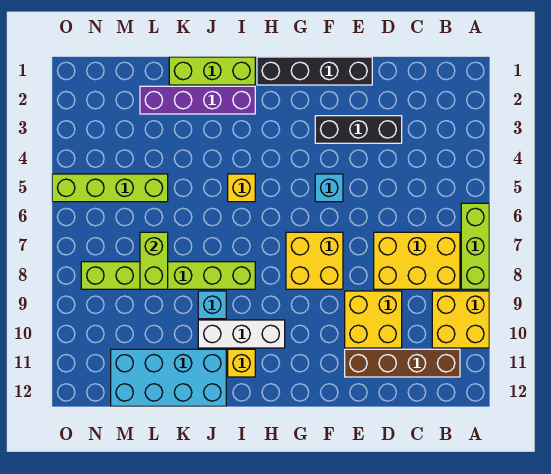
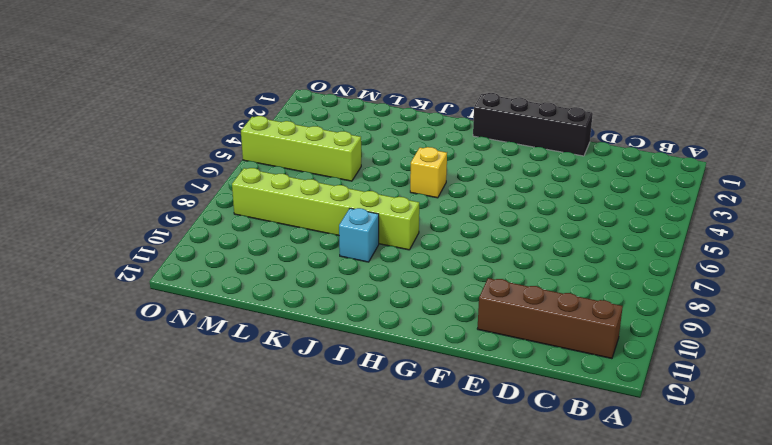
none -> lime 1x3 brick [461,203,489,289]
none -> yellow 2x2 brick [432,291,489,348]
none -> yellow 2x3 brick [374,232,460,289]

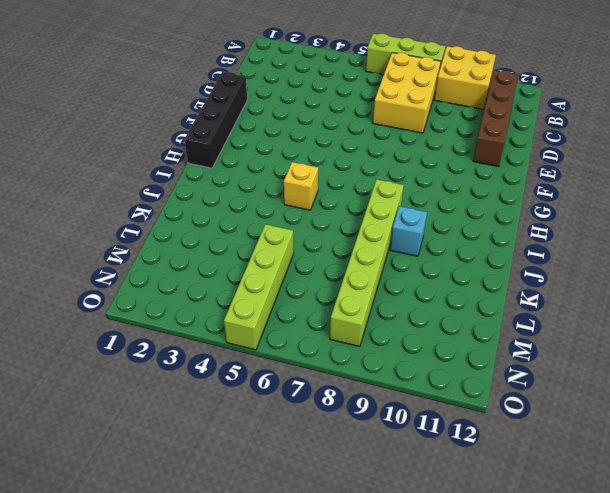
none -> black 1x3 brick [315,116,402,143]
none -> yellow 2x2 brick [345,291,402,348]
none -> cyan 1x1 brick [315,174,343,202]

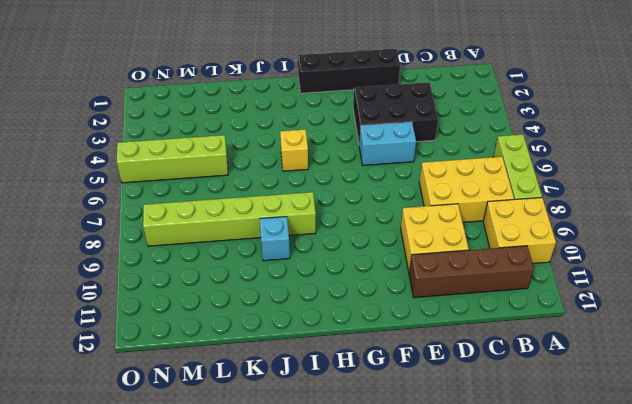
black 2x3 brick [353,82,438,142] -> black 1x3 brick [315,116,402,143]
cyan 1x2 brick [359,122,416,166] -> cyan 1x1 brick [315,174,343,202]
none -> yellow 2x2 brick [286,232,343,289]
none -> white 1x3 brick [198,320,285,348]
none -> lime 1x3 brick [169,57,255,85]

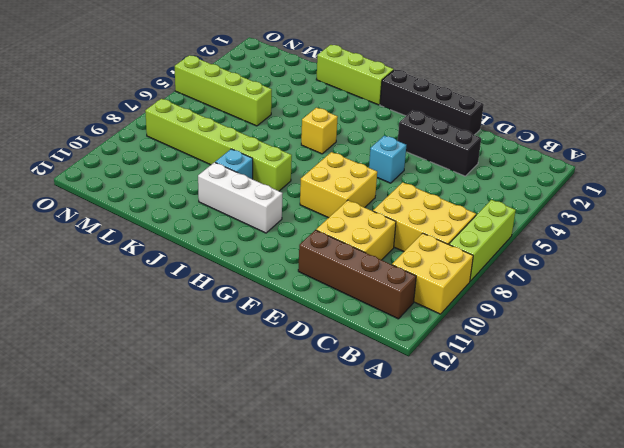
none -> purple 1x4 brick [140,86,255,114]
none -> yellow 1x1 brick [228,349,255,377]
none -> cyan 2x4 brick [111,349,226,406]

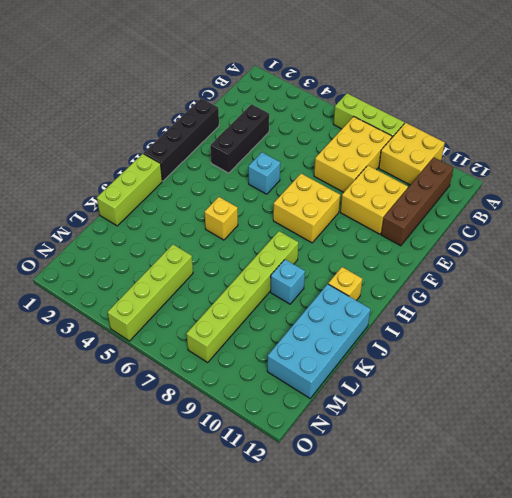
none -> white 1x3 brick [198,320,285,348]
none -> purple 1x4 brick [140,86,255,114]
none -> lime 1x2 brick [140,232,168,289]

